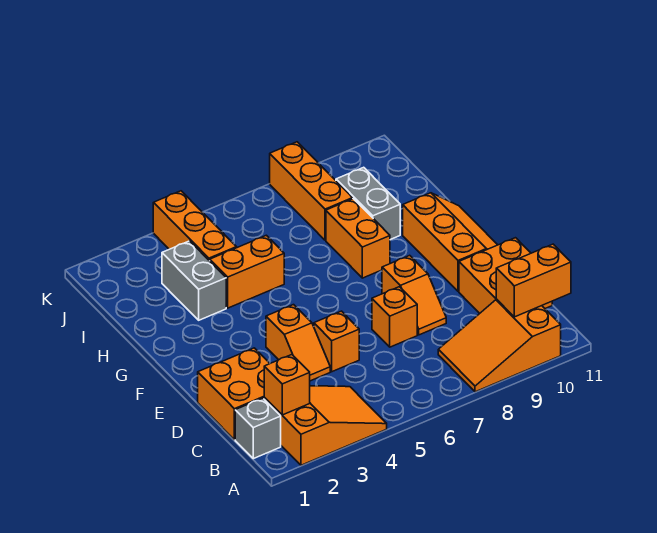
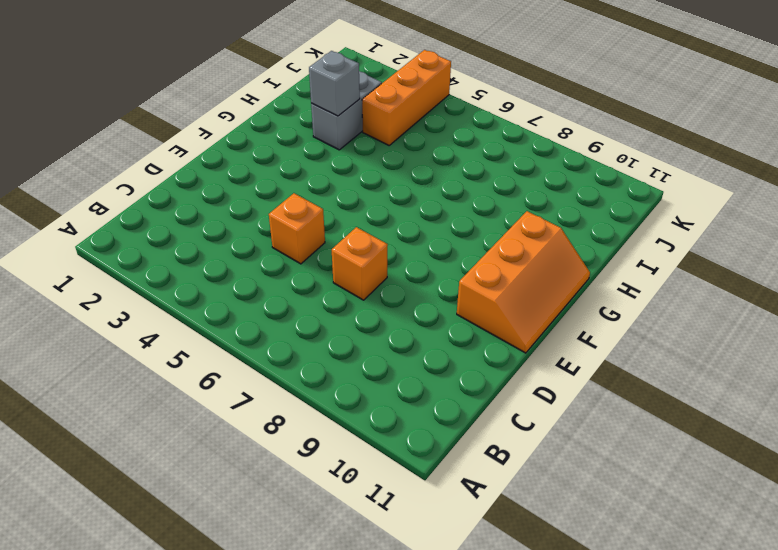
grey 1x1 brick [309,51,360,116] -> grey 1x1 brick moved to [235,398,281,459]
none -> orange 2x3 slope [264,386,387,465]
none -> orange 2x3 slope [438,299,561,392]
none -> orange 2x2 brick [198,348,270,440]

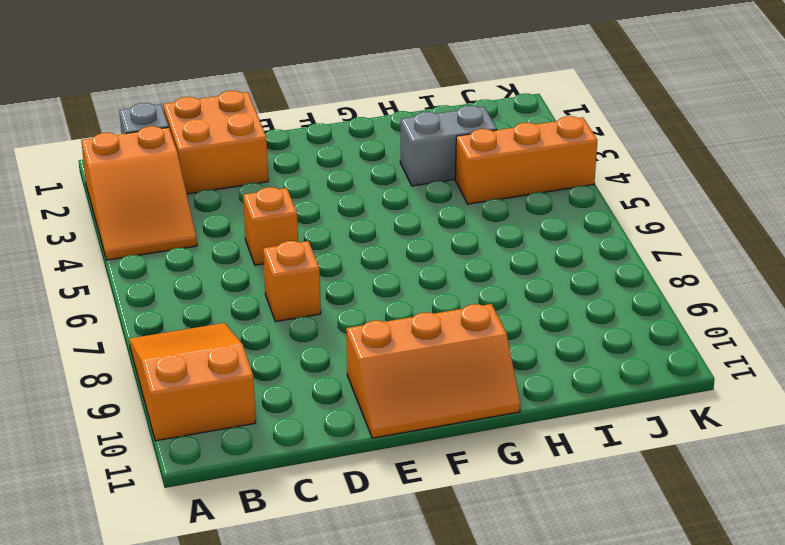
none -> orange 2x2 brick [459,238,552,313]
none -> orange 1x2 slope [266,305,330,381]
none -> orange 1x2 slope [382,255,446,335]

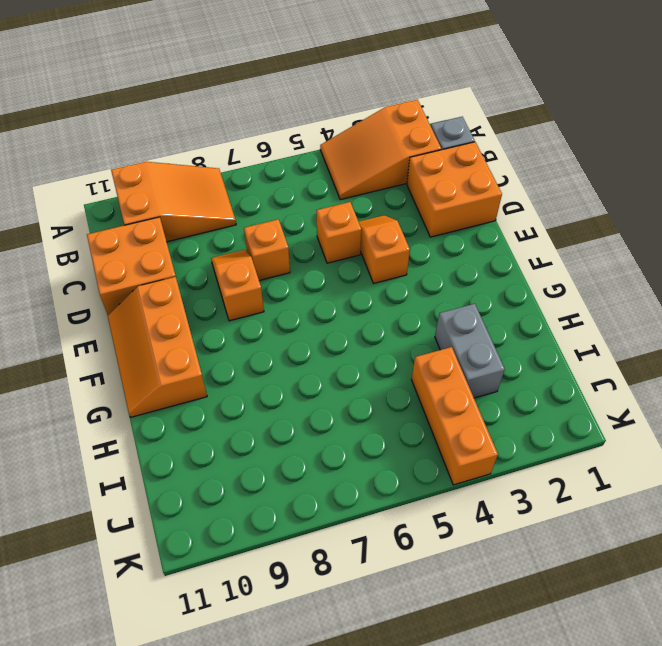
none -> orange 1x2 brick [326,199,390,278]
none -> orange 1x2 brick [210,235,284,308]
none -> grey 1x2 brick [336,167,400,240]

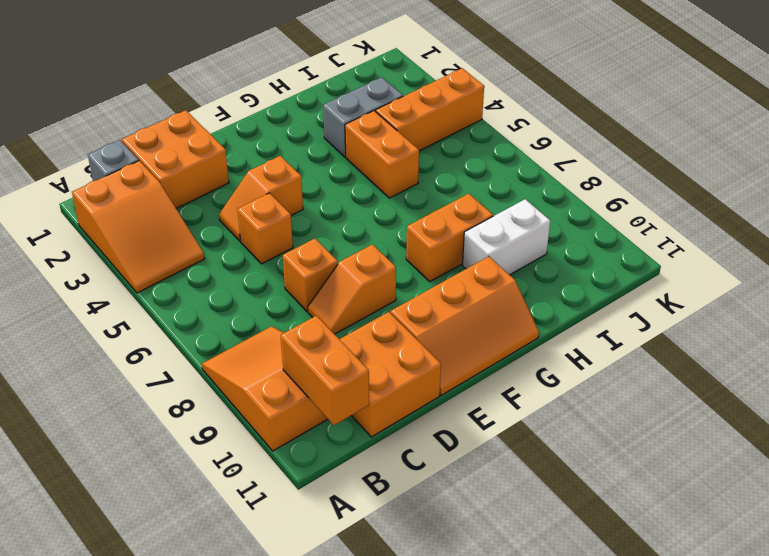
white 1x2 brick [462,199,550,275] -> grey 1x2 brick [336,167,400,240]
none -> orange 1x3 brick [270,142,353,240]
none -> orange 1x1 brick [264,355,310,415]

